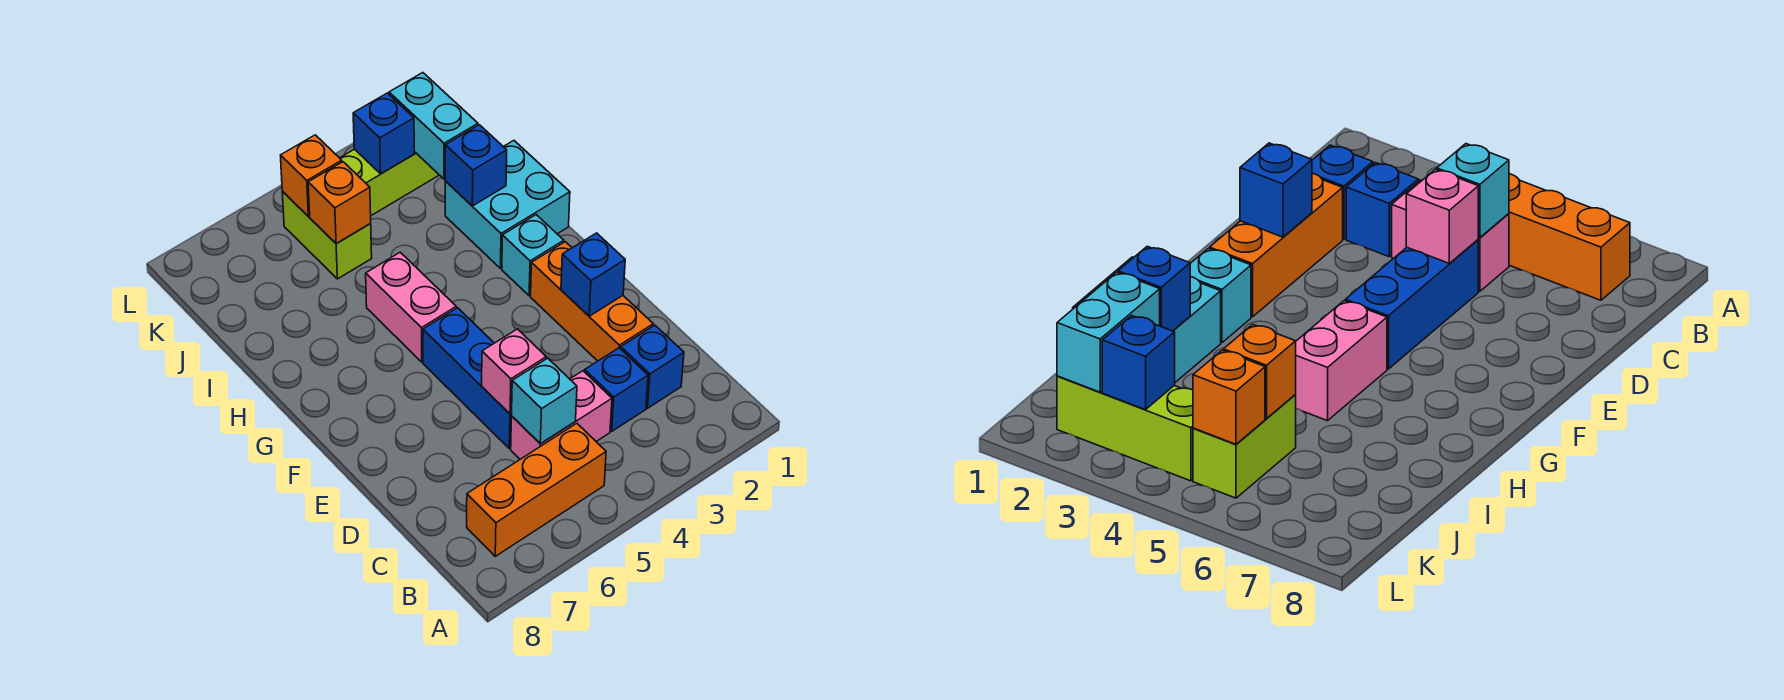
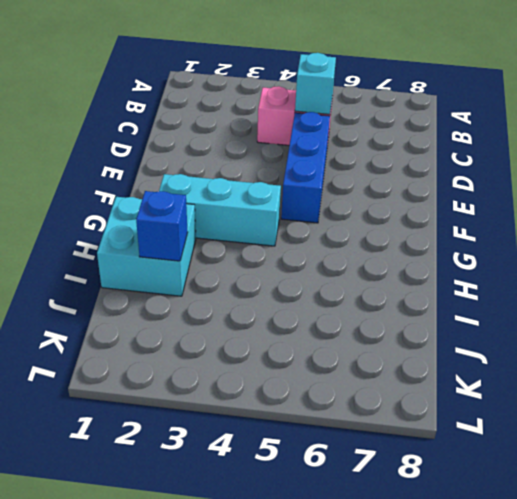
cyan 1x3 brick [159,174,281,246] -> cyan 1x1 brick [502,215,564,296]
none -> orange 1x3 brick [467,423,606,556]
none -> blue 1x1 brick [621,325,684,408]
none -> blue 1x1 brick [585,348,648,431]

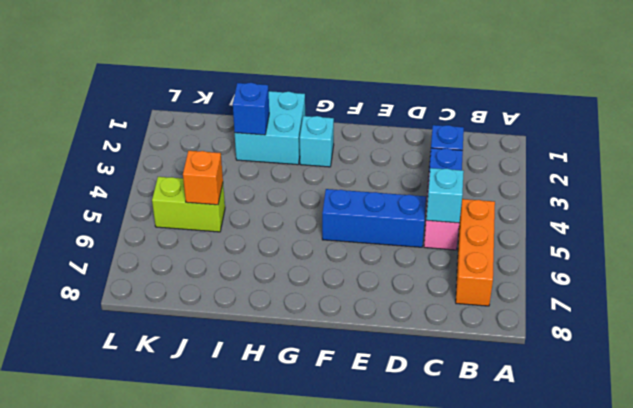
none -> orange 1x3 brick [531,242,653,361]
none -> pink 1x2 brick [366,252,456,362]
none -> lime 1x3 brick [340,149,439,216]

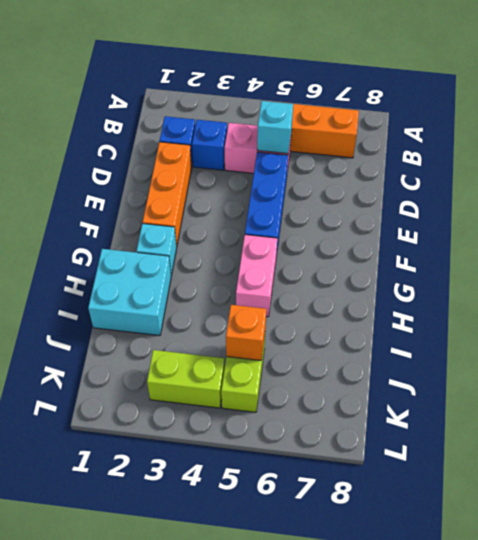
lime 1x2 brick [147,350,225,408] -> lime 1x3 brick [340,149,439,216]
none -> pink 1x1 brick [482,329,546,414]
none -> blue 1x1 brick [561,233,625,316]
none -> blue 1x1 brick [445,125,507,206]

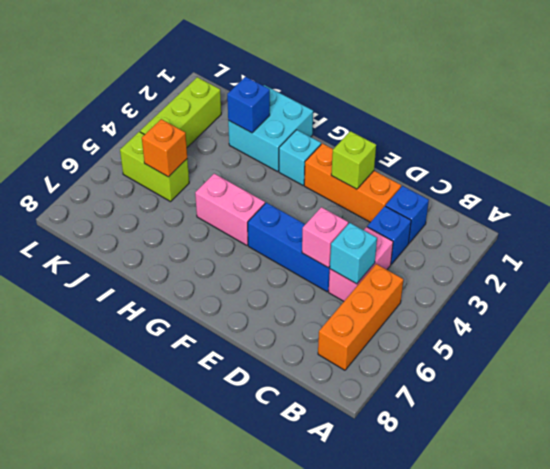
lime 1x1 brick [331,131,376,189] -> blue 1x1 brick [561,233,625,316]
none -> cyan 1x2 brick [389,73,478,179]
none -> blue 1x1 brick [353,93,414,174]
none -> orange 1x1 brick [280,135,342,216]

